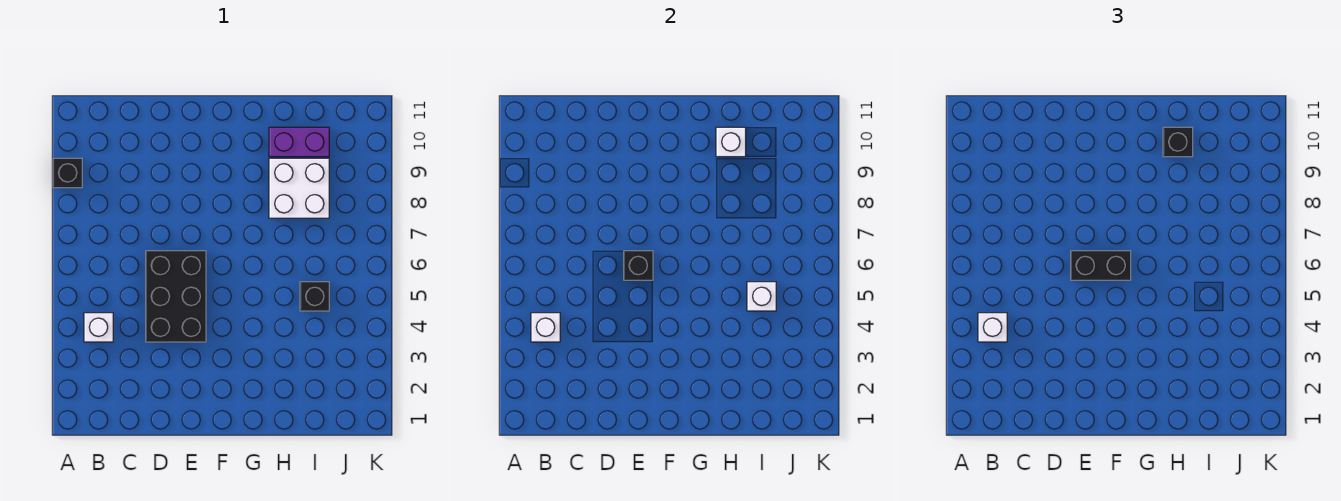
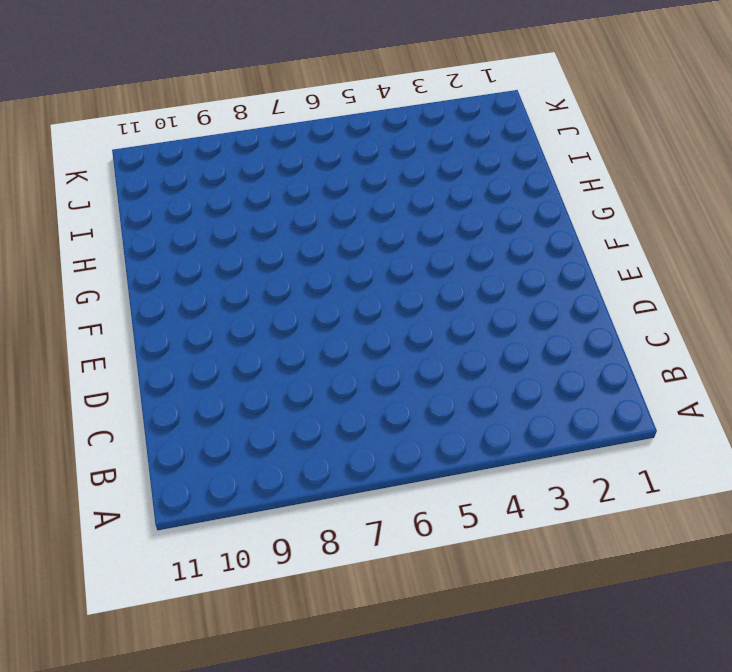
none -> black 1x1 brick [53,158,82,188]
none -> white 1x1 brick [84,313,113,342]
none -> black 2x3 brick [146,251,206,342]

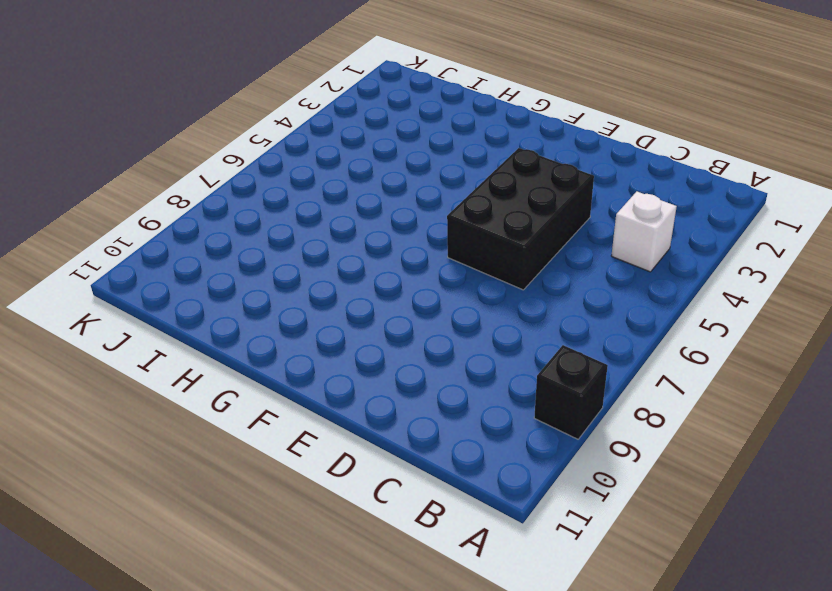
none -> white 2x2 brick [269,158,329,218]
none -> purple 1x2 brick [269,127,329,157]
none -> black 1x1 brick [300,282,329,311]

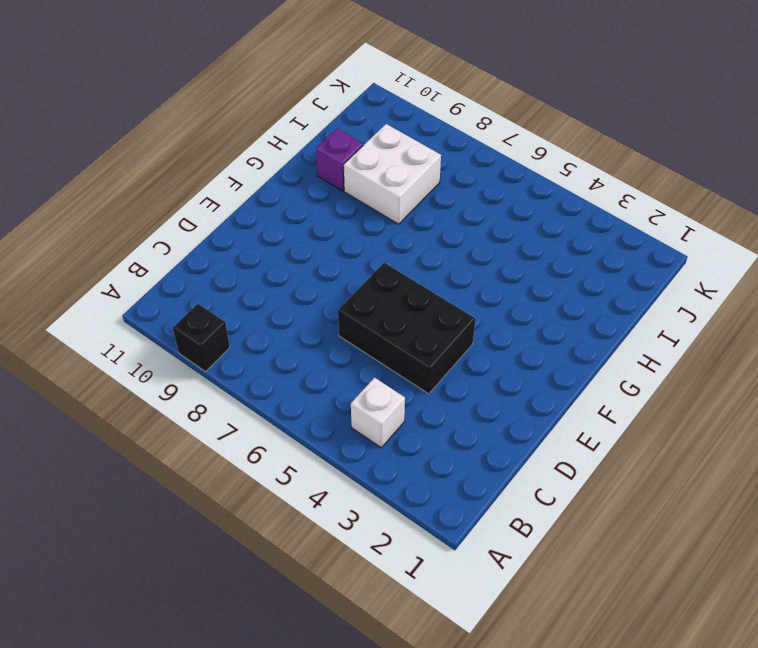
purple 1x1 brick [316,129,363,191] -> purple 1x2 brick [269,127,329,157]
none -> black 1x1 brick [300,282,329,311]
none -> white 1x1 brick [531,313,560,342]
none -> black 1x1 brick [624,251,653,280]

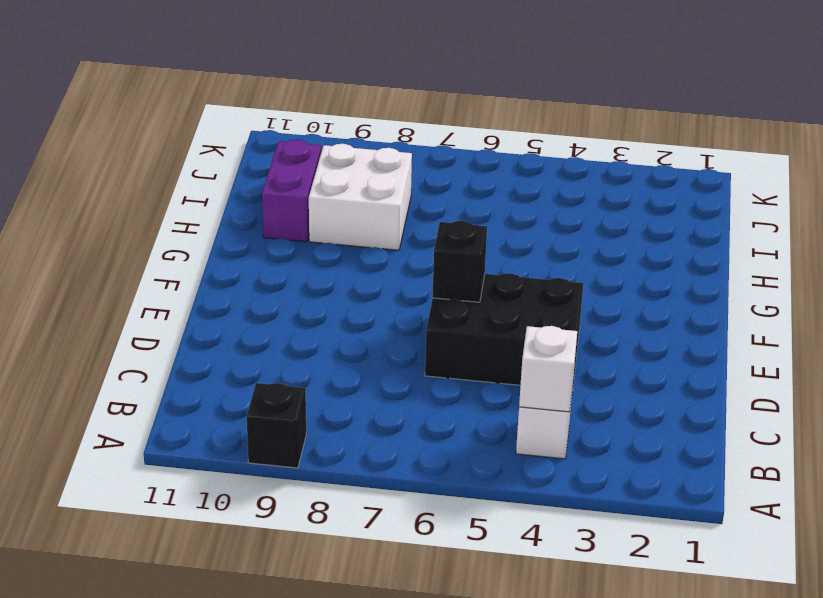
none -> black 1x1 brick [300,282,329,311]
none -> white 1x1 brick [716,127,746,157]
none -> white 1x1 brick [747,282,776,311]

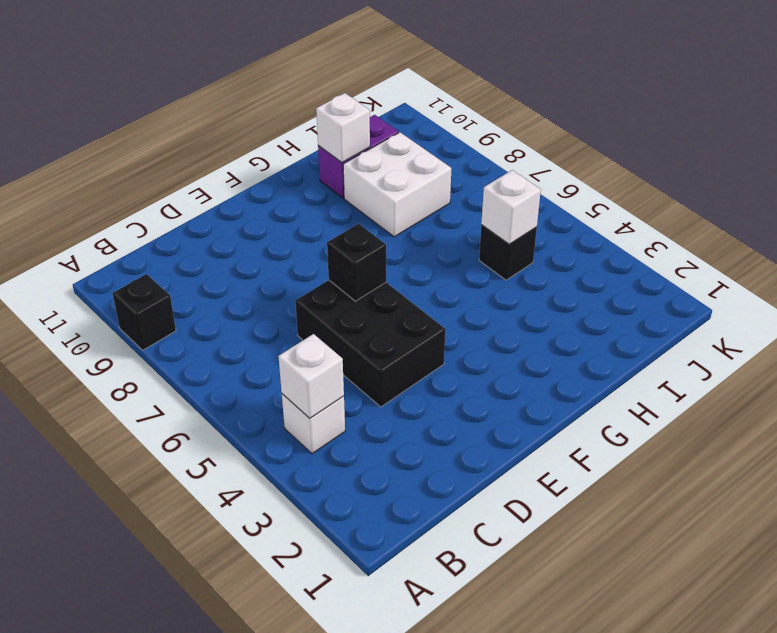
none -> white 1x1 brick [978,313,1007,342]
none -> black 1x2 brick [1071,251,1131,280]
none -> black 1x1 brick [1163,127,1193,157]

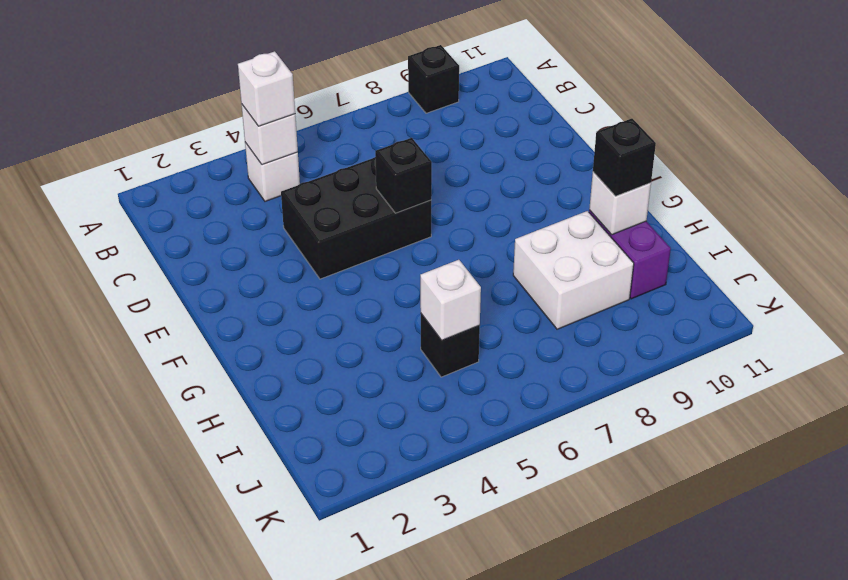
none -> black 1x2 brick [1071,251,1131,280]

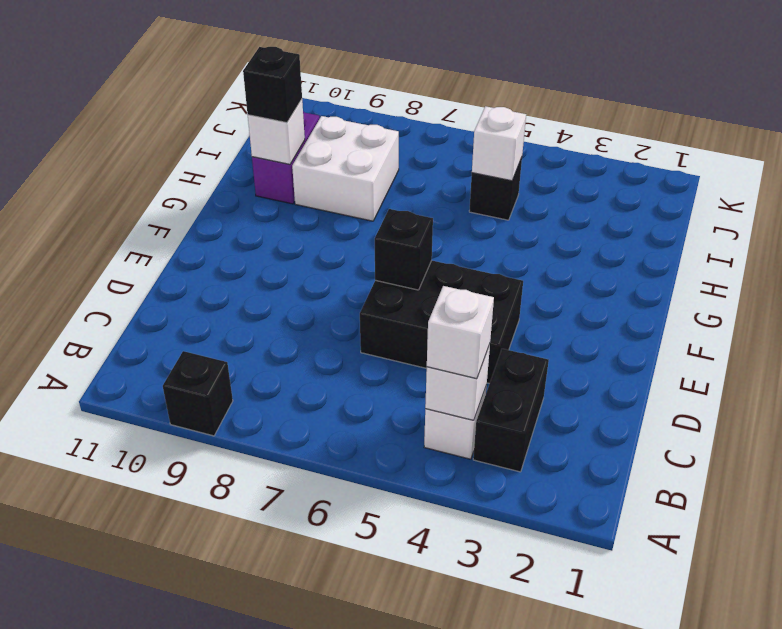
black 1x2 brick [473,349,549,472] -> black 1x2 brick moved to [1071,251,1131,280]

